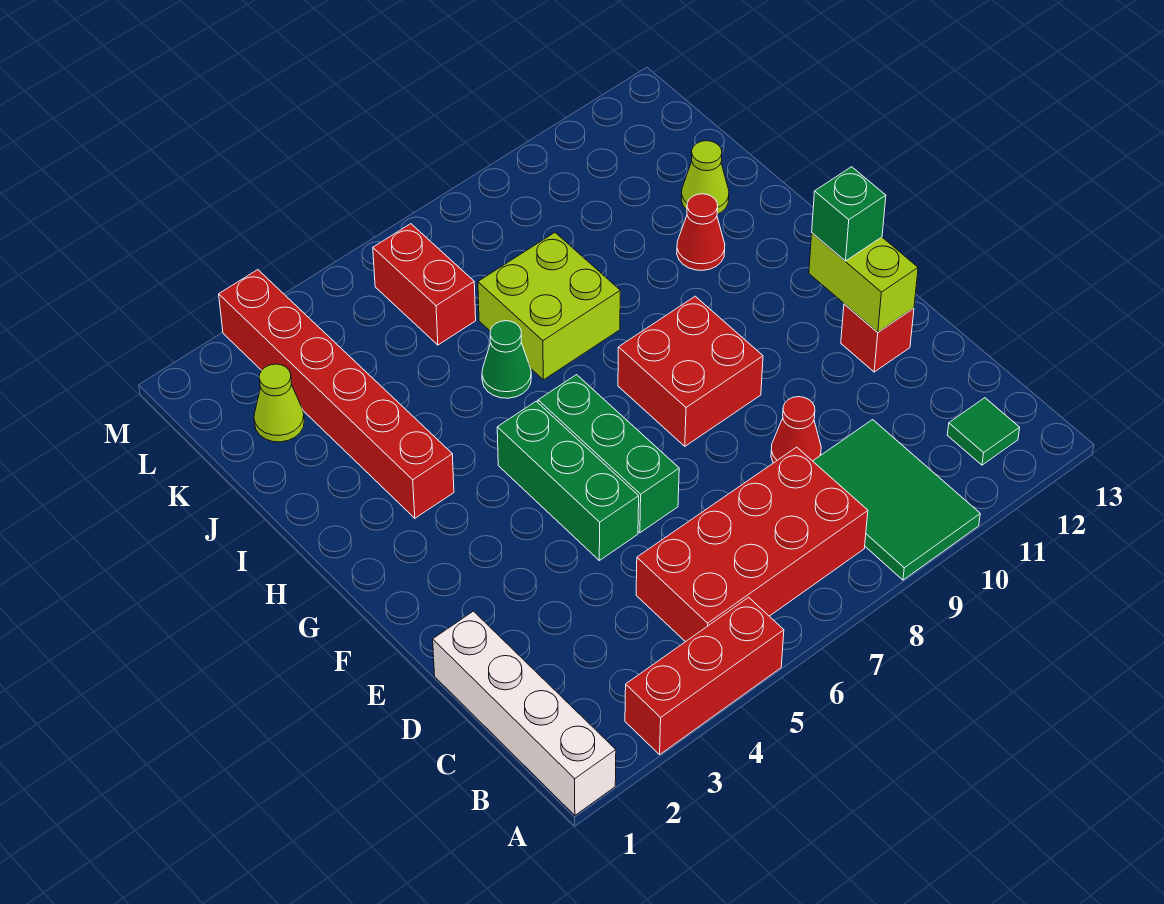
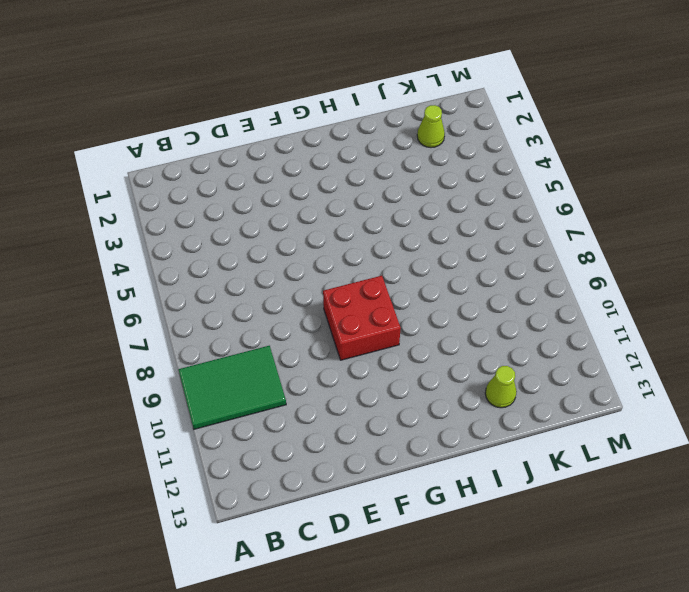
none -> white 1x4 brick [433,611,616,815]
none -> red 1x3 brick [625,597,784,754]
none -> red 2x4 brick [636,447,868,642]

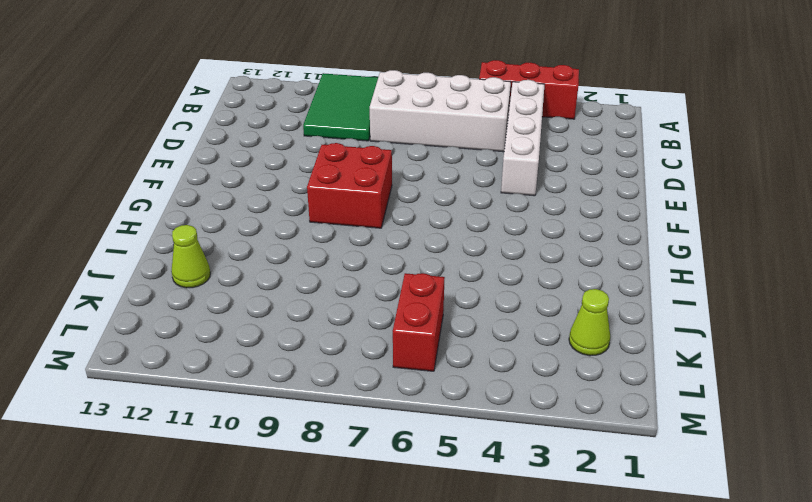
white 1x4 brick [501,80,545,196] -> white 1x4 brick moved to [433,611,616,815]
white 2x4 brick [370,70,511,152] -> red 2x4 brick [636,447,868,642]
none -> green 1x1 tile [947,398,1020,465]
none -> red 1x1 cone [771,397,821,463]
none -> green 1x3 brick [497,401,639,560]

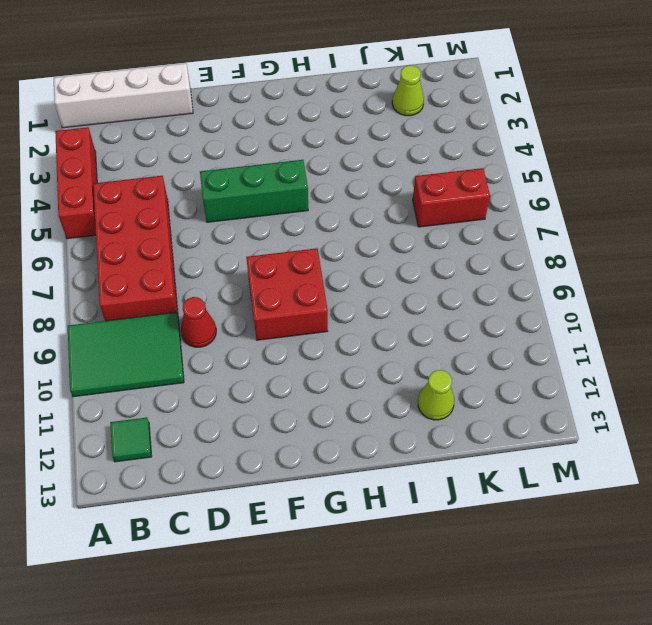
none -> green 1x3 brick [538,375,679,533]
none -> red 1x1 brick [841,304,914,372]
none -> red 1x6 brick [219,270,454,518]

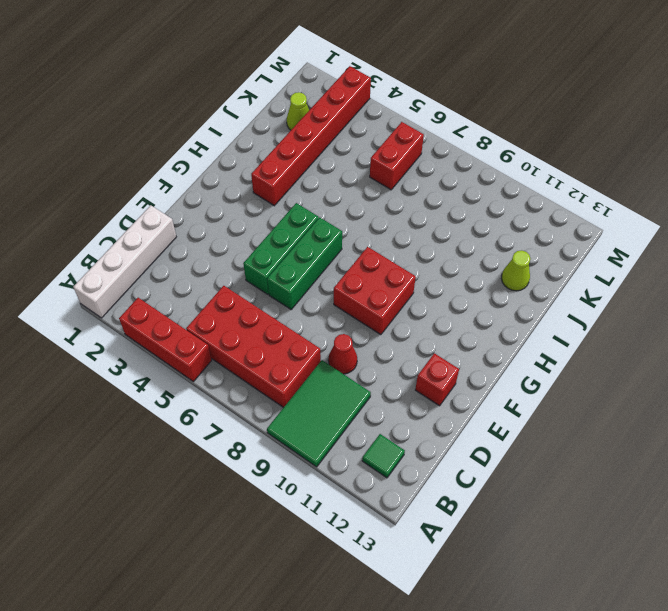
none -> green 1x1 cone [482,321,531,398]
none -> lime 2x2 brick [478,233,620,380]
none -> red 1x1 cone [677,194,725,270]

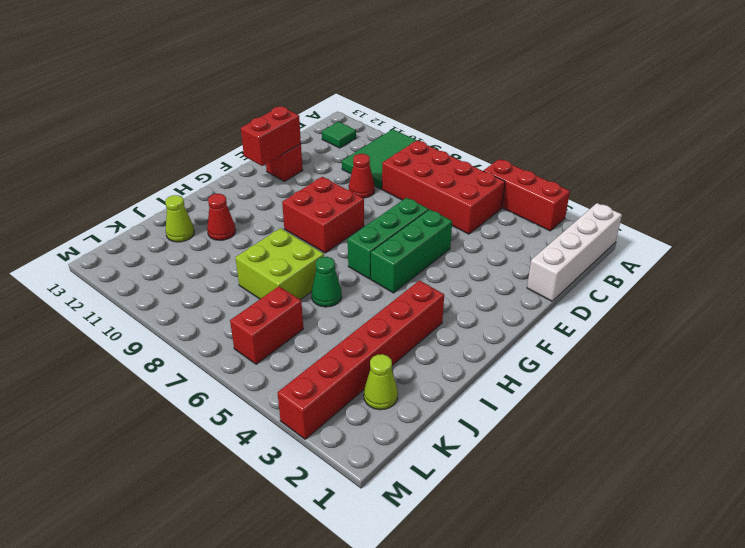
red 1x2 brick [241,107,301,166] -> lime 1x2 brick [809,233,918,332]
none -> green 1x1 brick [812,167,886,261]

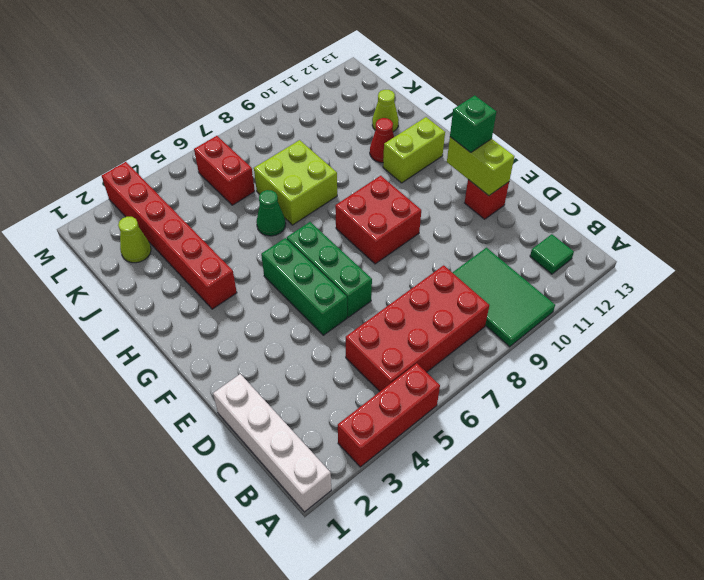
lime 1x2 brick [383,117,445,183] -> none
none -> red 1x1 cone [771,397,821,463]

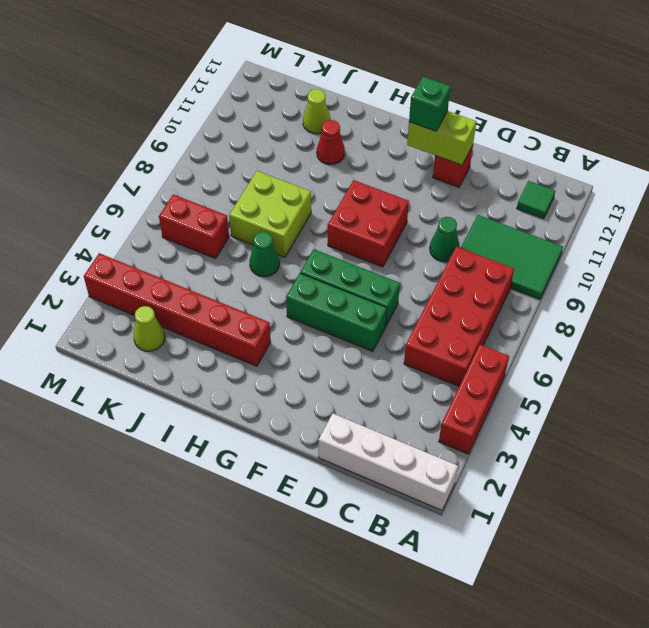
green 1x1 cone [430,217,460,262] -> red 1x1 cone [771,397,821,463]

